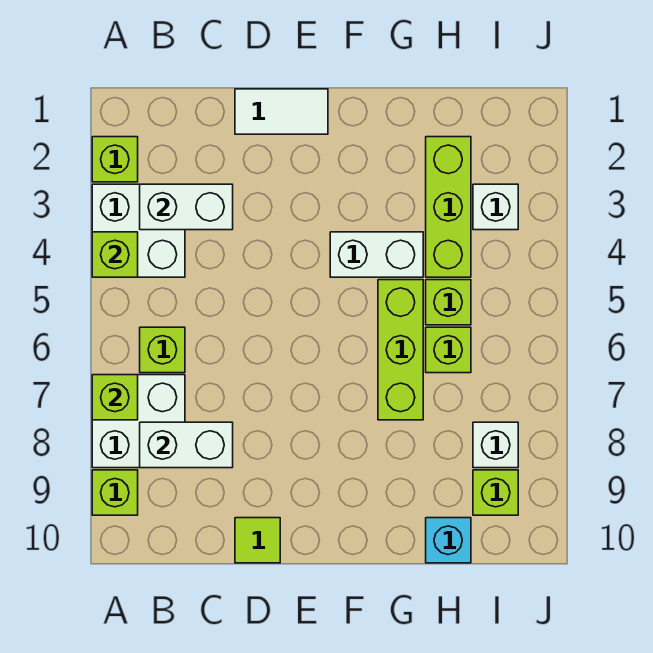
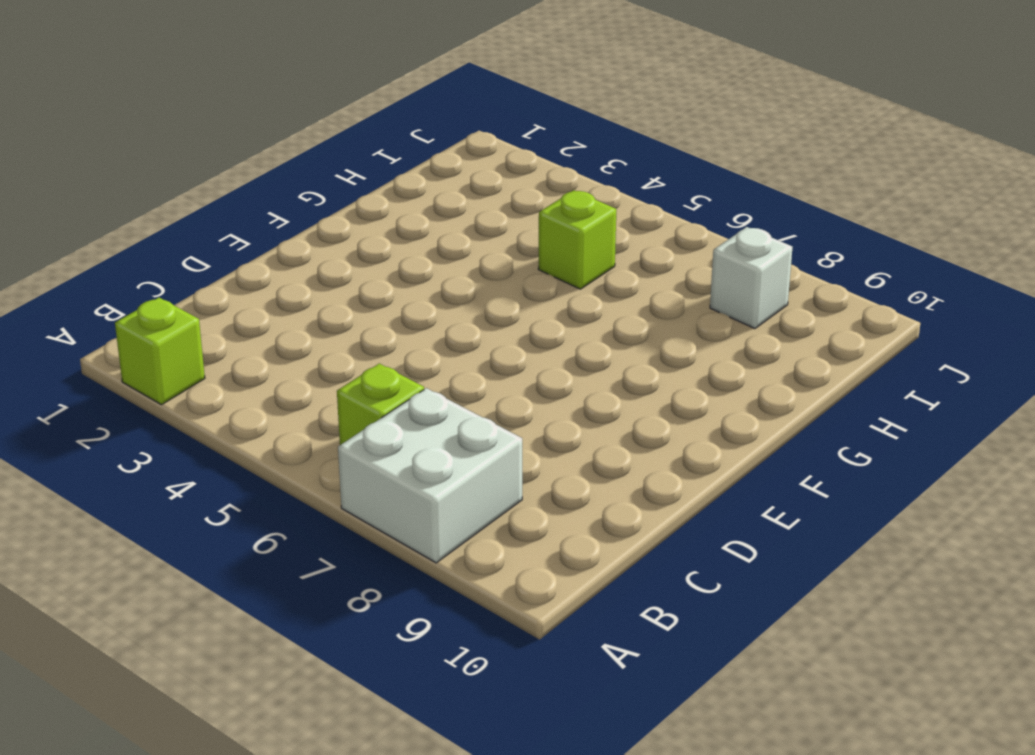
none -> white 2x2 brick [92,184,185,277]
none -> lime 1x1 brick [92,470,138,515]
none -> white 1x2 tile [235,89,328,134]

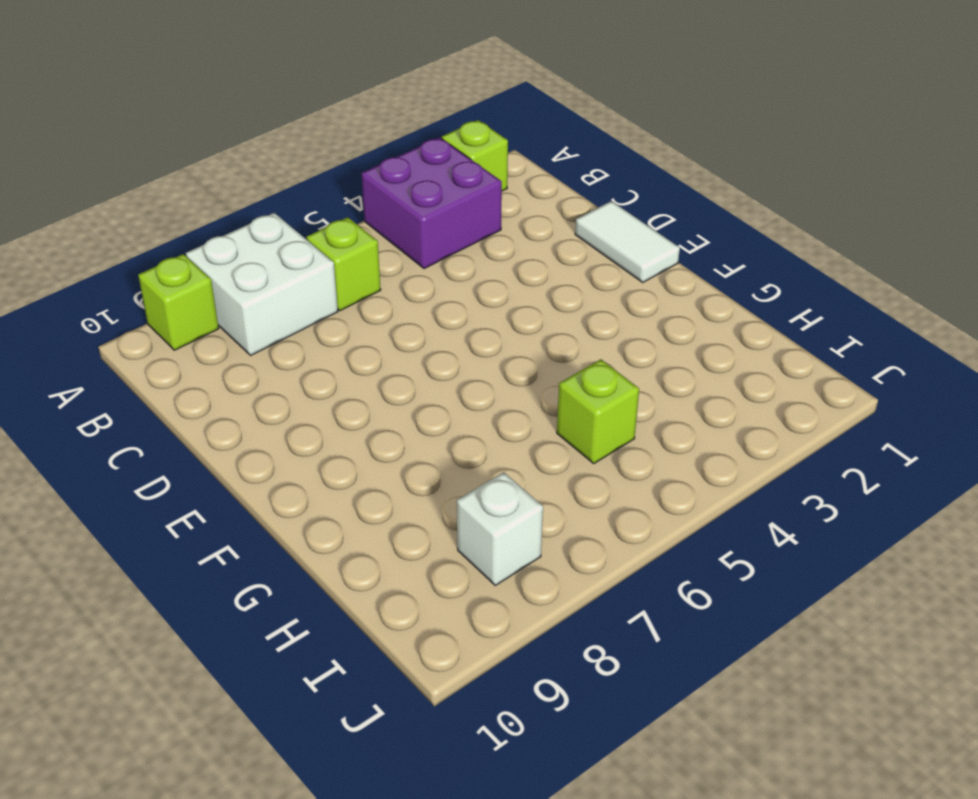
purple 2x2 brick [362,137,502,269] -> white 2x2 brick [92,184,185,277]
none -> lime 1x1 tile [235,518,280,563]
none -> white 1x2 brick [330,232,423,277]
none -> lime 1x3 brick [378,280,423,420]

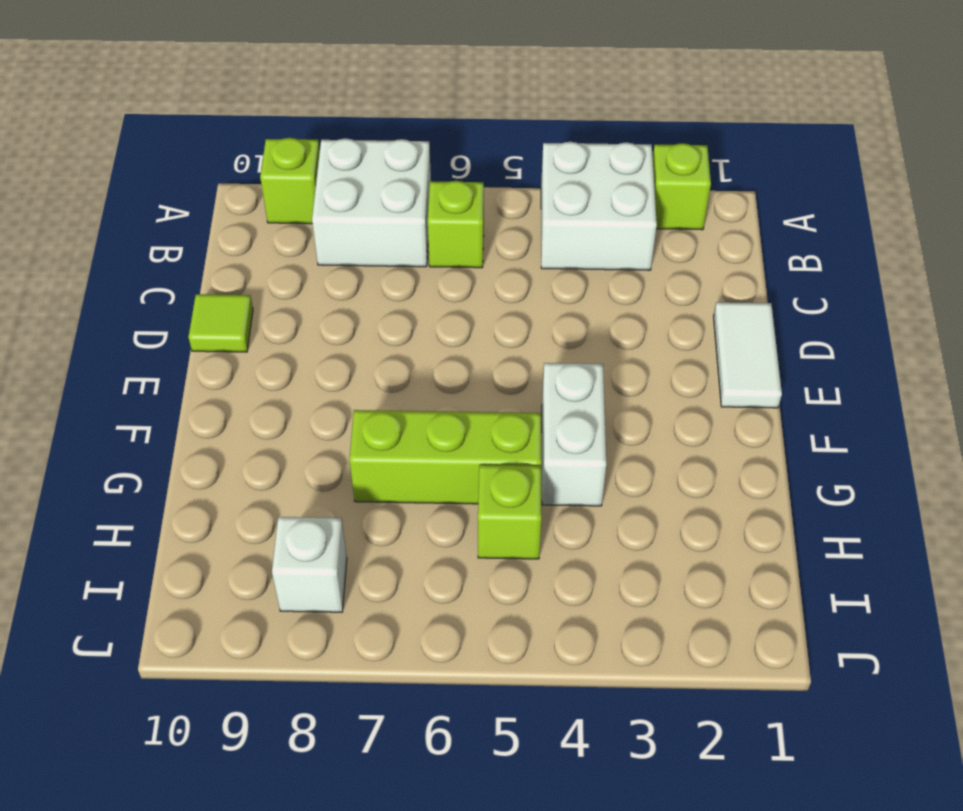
none -> lime 1x3 brick [426,137,471,277]
none -> lime 1x1 brick [426,327,471,373]
none -> cyan 1x1 brick [426,518,471,563]

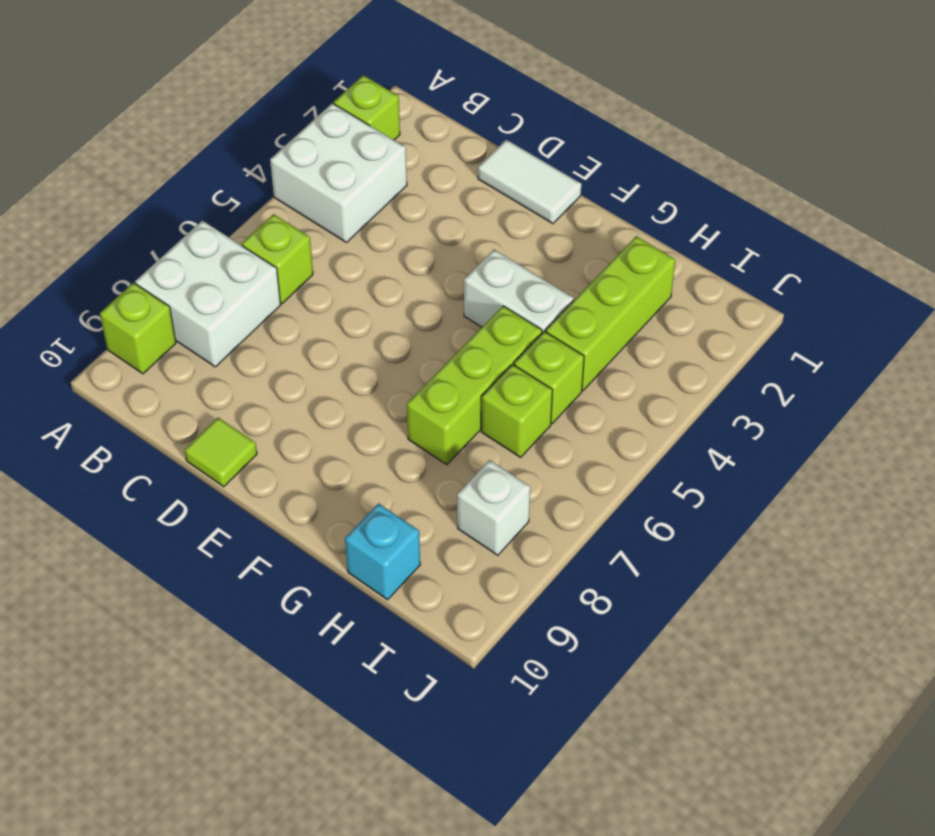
none -> white 1x1 brick [473,184,518,230]
none -> lime 1x1 brick [473,470,518,515]
none -> lime 1x1 brick [92,232,138,277]

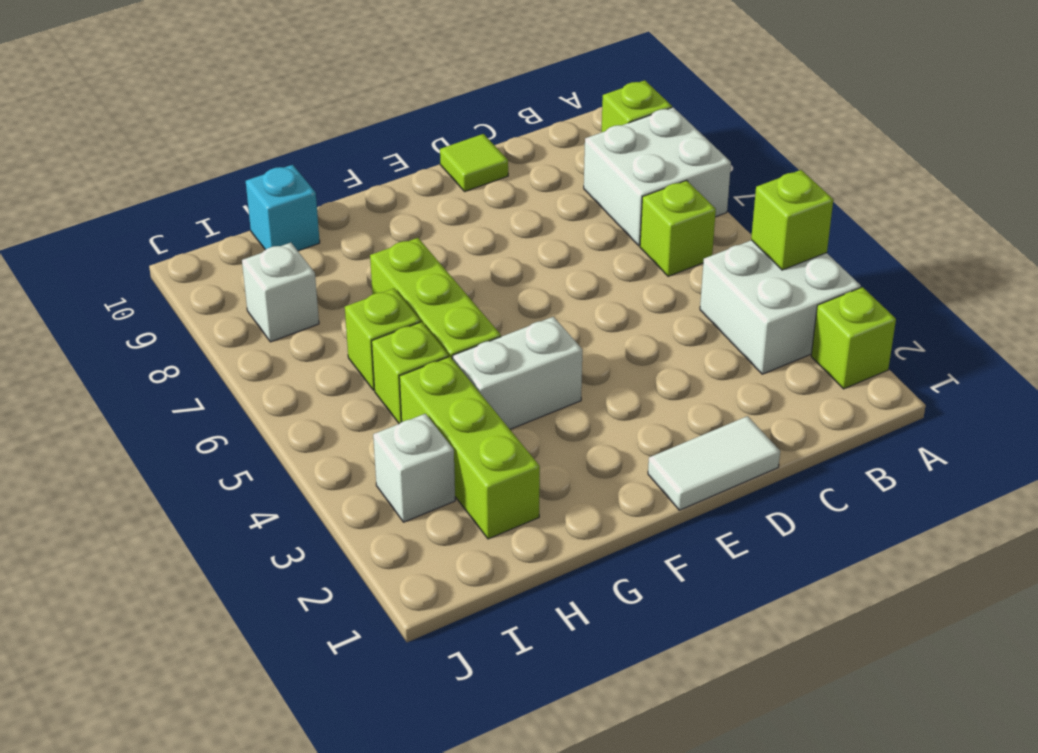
none -> lime 1x1 brick [473,470,518,515]
none -> lime 1x1 brick [92,375,138,420]
none -> white 1x2 brick [140,184,233,230]

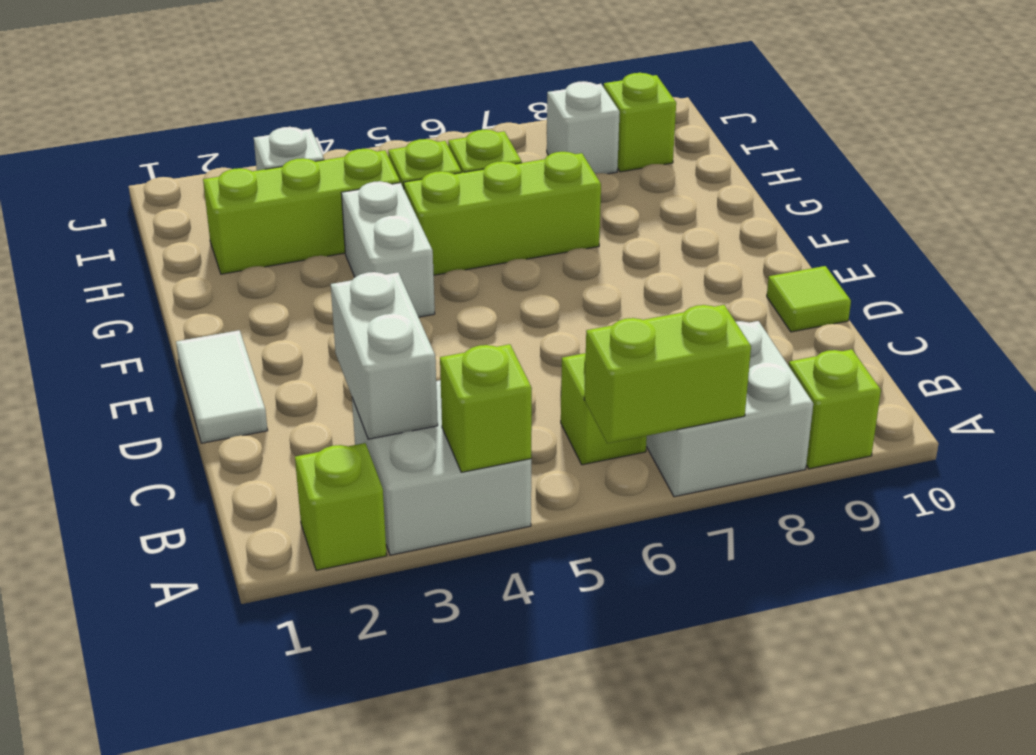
lime 1x2 brick [584,305,751,443] -> lime 1x1 brick [92,375,138,420]
none -> cyan 1x1 brick [426,518,471,563]
none -> white 1x2 brick [140,422,233,468]

